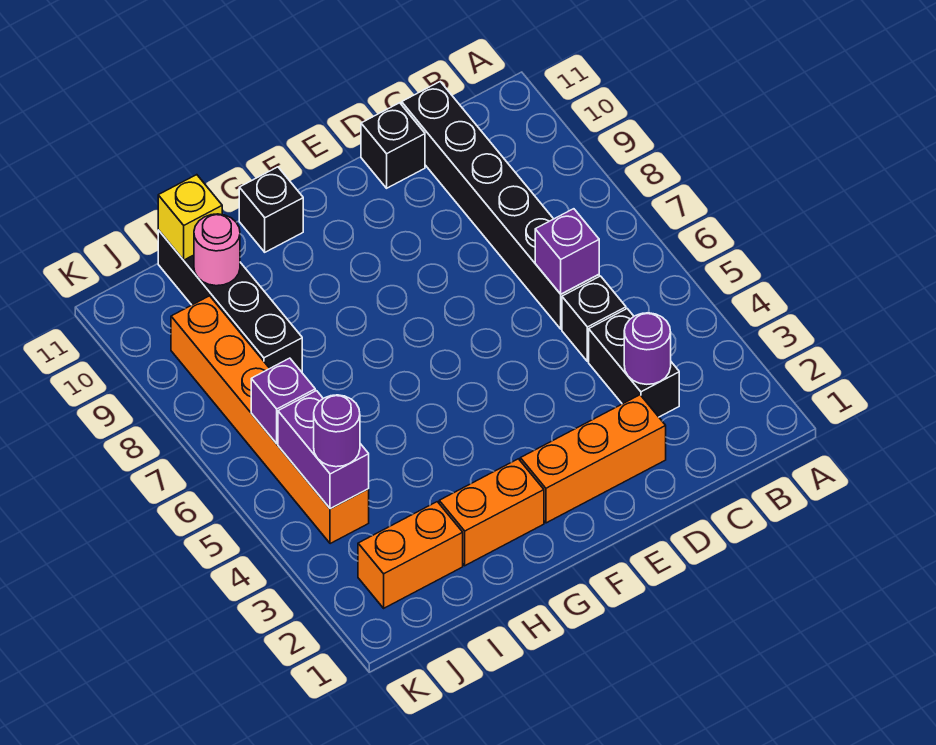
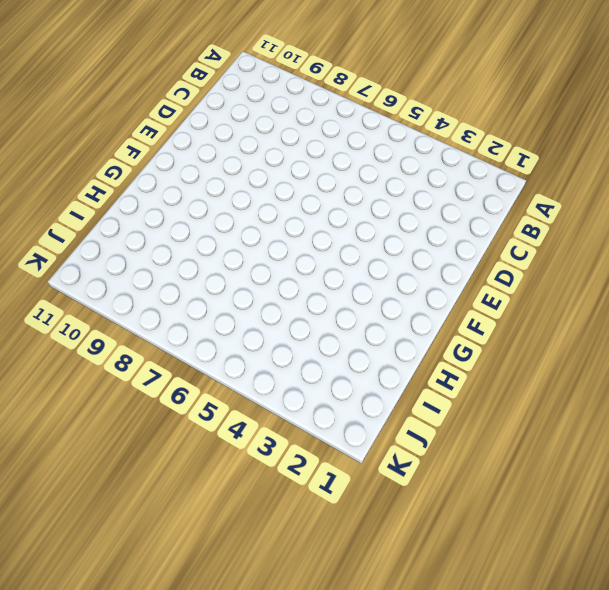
none -> black 1x2 brick [589,309,679,417]
none -> black 1x1 brick [562,276,626,362]
none -> black 1x6 brick [402,82,599,329]

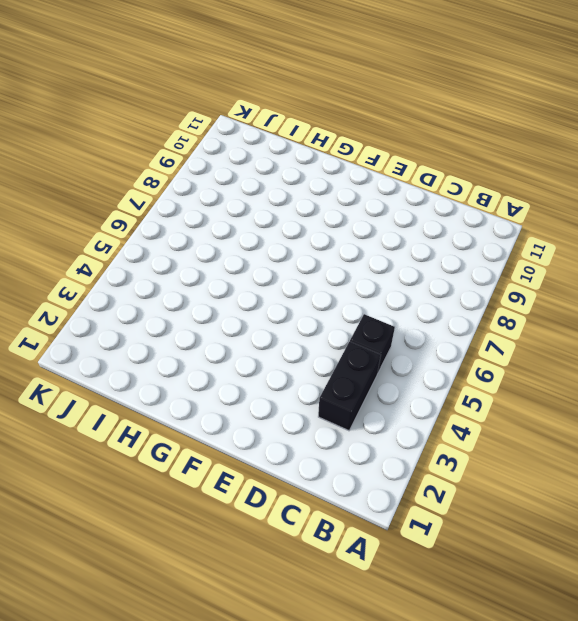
none -> black 1x6 brick [402,82,599,329]
none -> orange 1x3 brick [520,395,666,523]
none -> black 1x1 brick [361,103,425,188]

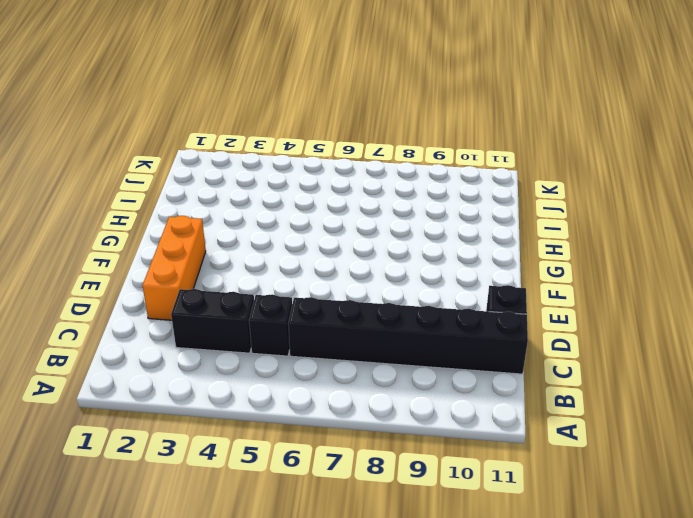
none -> orange 1x2 brick [439,459,544,566]
none -> black 1x1 brick [239,167,303,252]
none -> orange 1x2 brick [358,502,463,608]

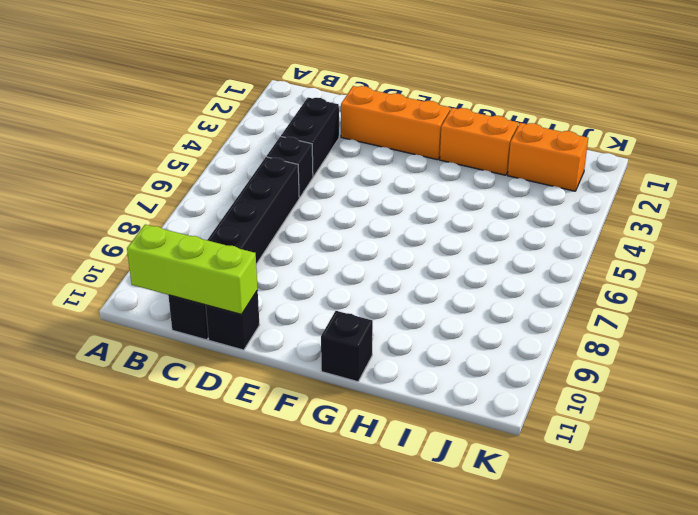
lime 1x3 brick [127,225,258,314] -> none
none -> black 1x4 brick [158,230,302,372]
none -> orange 1x6 brick [171,296,369,544]
none -> purple 1x1 round brick [624,313,671,384]

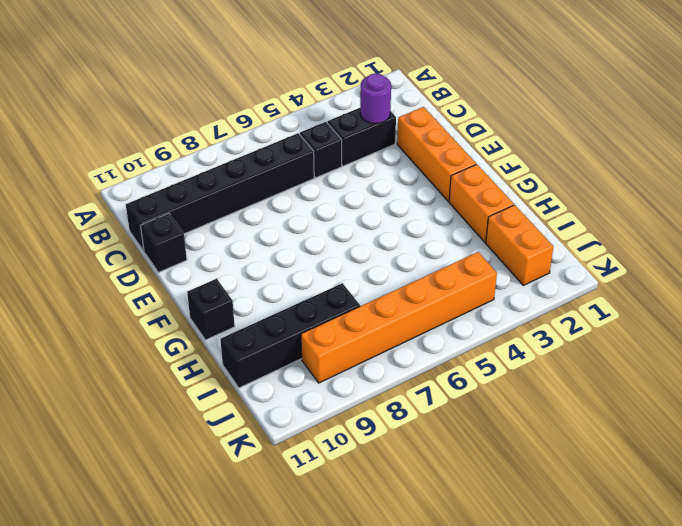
none -> purple 1x1 brick [535,209,599,294]
none -> pink 1x1 round brick [194,214,240,286]
none -> yellow 1x1 brick [158,175,222,260]

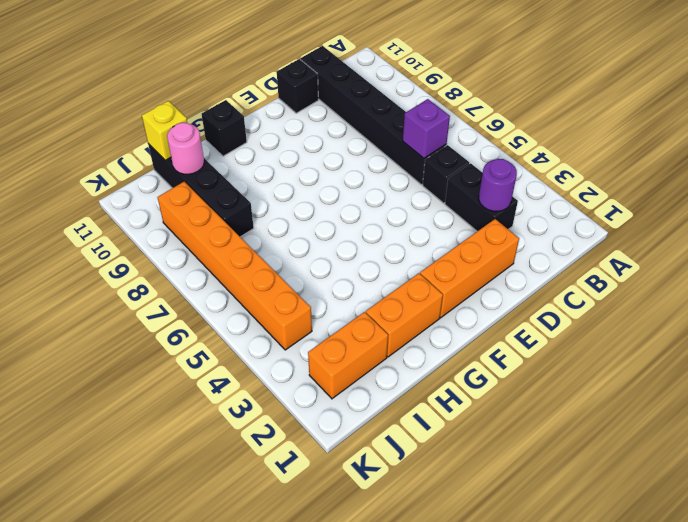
none -> purple 1x2 brick [278,391,369,509]
none -> purple 1x1 brick [251,358,315,444]
none -> purple 1x1 round brick [314,395,360,467]

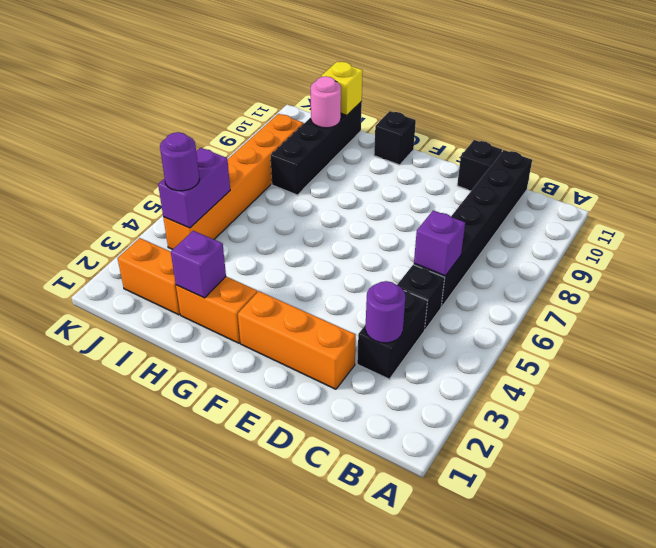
purple 1x1 brick [171,231,226,298] -> purple 1x1 brick moved to [251,358,315,444]

